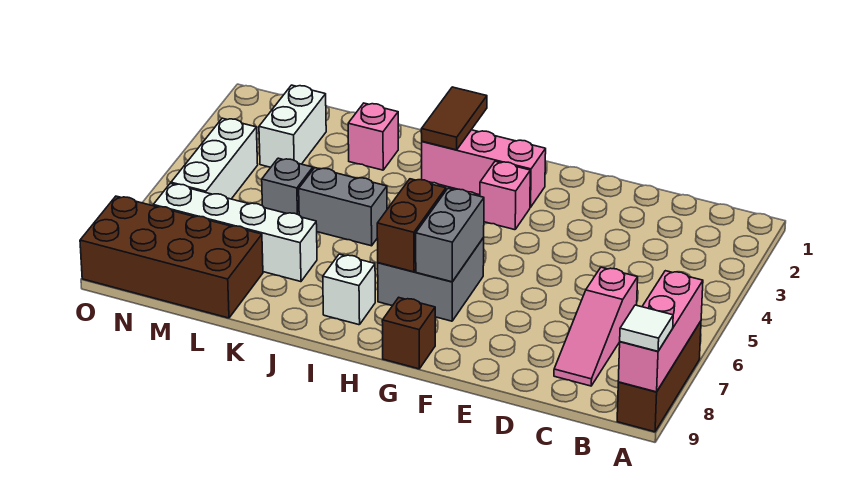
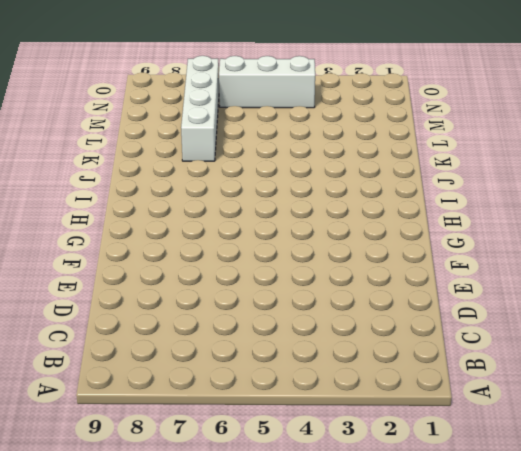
none -> brown 1x3 brick [617,321,701,432]
none -> pink 1x3 slope [554,267,638,386]
none -> pink 1x3 brick [422,130,546,208]

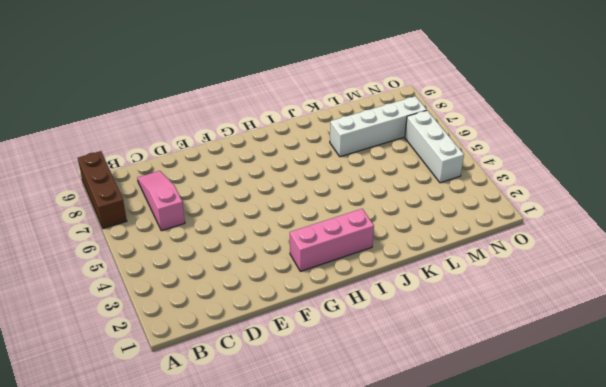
none -> pink 1x1 brick [480,161,530,230]
none -> grey 2x2 brick [378,238,484,321]
none -> brown 1x1 brick [382,297,435,369]

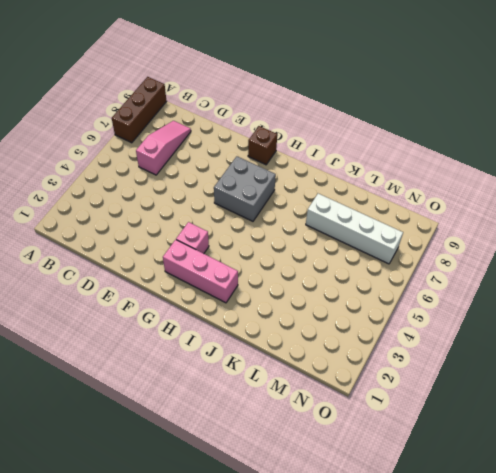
none -> white 1x1 brick [323,254,375,325]
none -> grey 1x2 brick [299,168,387,246]
none -> pink 1x1 brick [348,103,398,170]

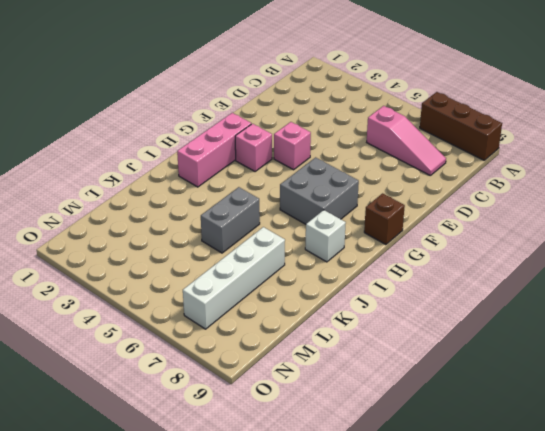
pink 1x1 brick [274,122,311,170] -> pink 1x1 brick moved to [348,103,398,170]
none -> grey 1x1 brick [262,158,313,215]
none -> brown 2x4 brick [80,196,263,318]
none -> white 1x2 brick [259,85,326,167]

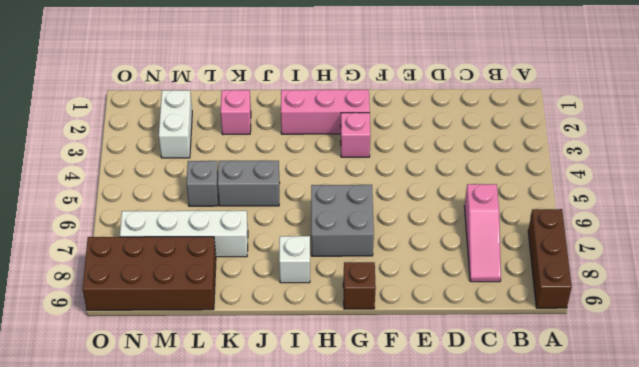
none -> white 1x3 brick [171,118,258,199]
none -> pink 1x3 brick [618,271,703,392]
none -> grey 1x2 brick [416,188,484,282]

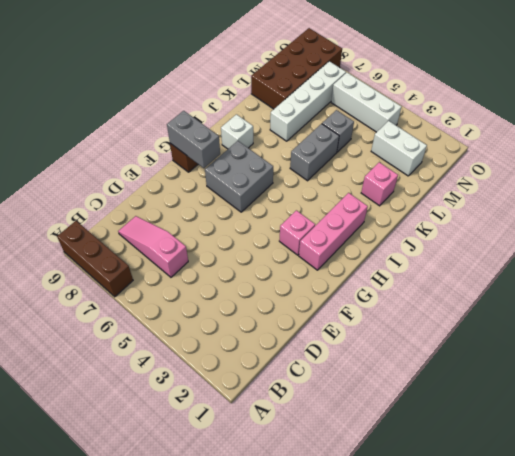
grey 1x2 brick [167,111,220,168] -> grey 1x2 brick moved to [416,188,484,282]
none -> pink 1x3 brick [618,271,703,392]
none -> brown 1x2 brick [377,179,446,272]
none -> brown 1x2 tile [421,87,487,150]

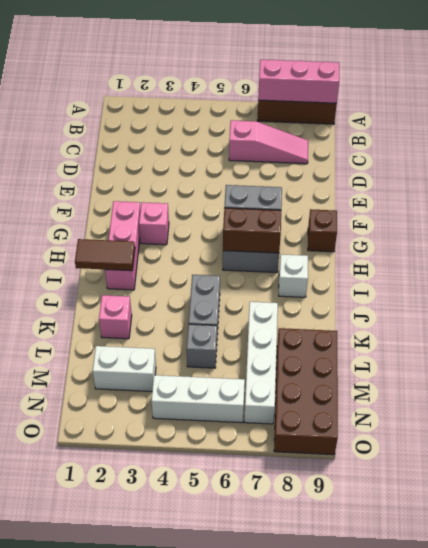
none -> white 1x1 tile [620,305,673,351]

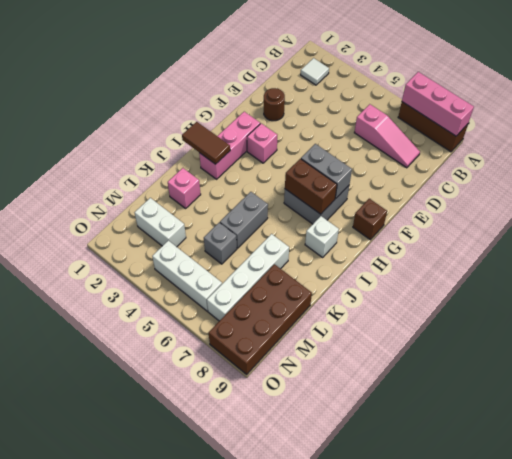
white 1x1 tile [301,58,329,85] -> white 1x1 tile moved to [620,305,673,351]
brown 1x1 round brick [264,88,285,121] -> none

